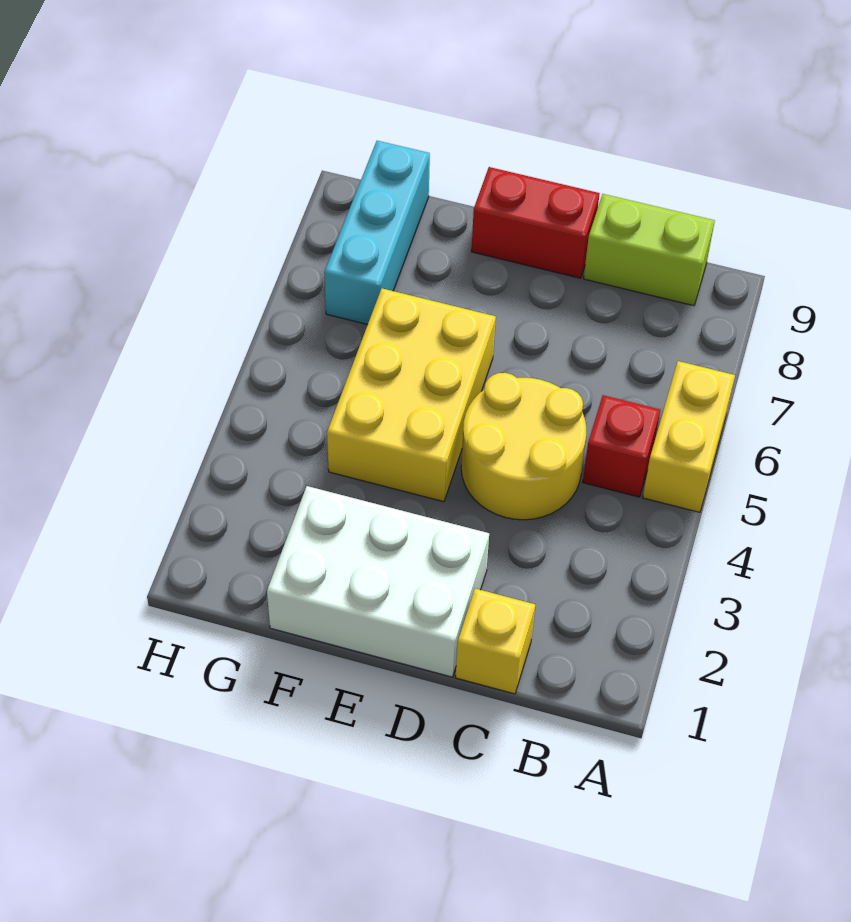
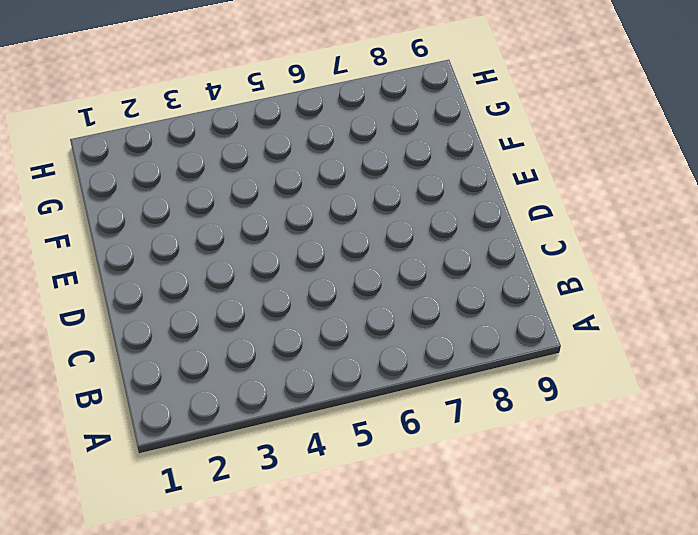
none -> yellow 1x2 brick [643,361,735,512]
none -> red 1x1 brick [583,395,660,497]

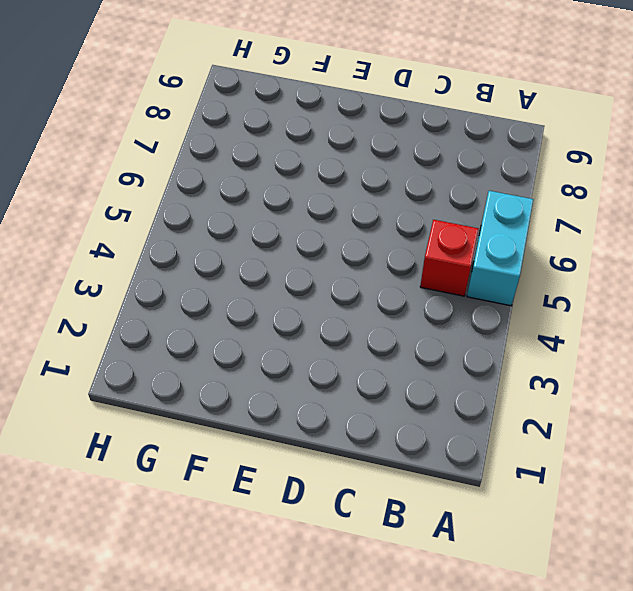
cyan 1x2 brick [467,191,534,306] -> yellow 1x2 brick [643,361,735,512]
none -> lime 1x2 brick [584,194,715,306]
none -> yellow 1x1 brick [456,589,535,694]

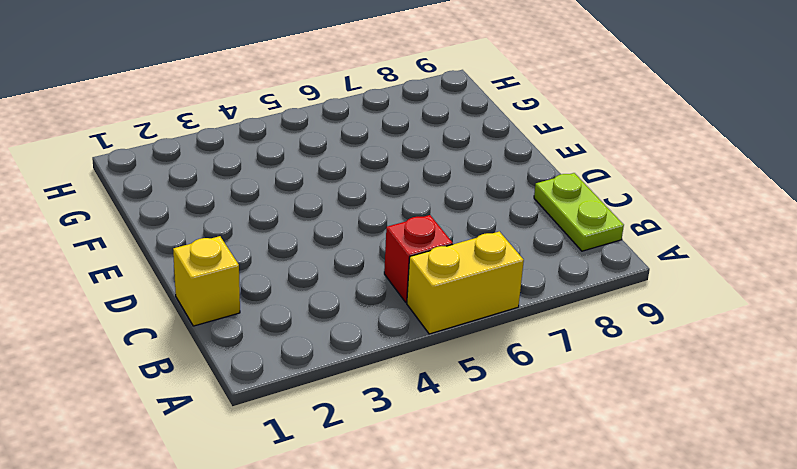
lime 1x2 plate [534,173,624,251] -> lime 1x2 brick [584,194,715,306]
none -> yellow 2x2 round brick [461,373,586,520]
none -> white 2x3 brick [267,486,489,677]

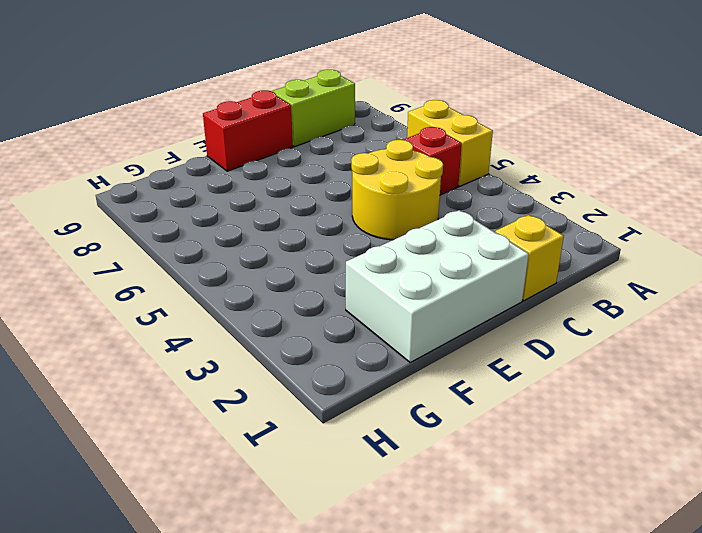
none -> yellow 2x3 brick [327,289,496,502]
none -> cyan 1x3 brick [324,141,430,325]

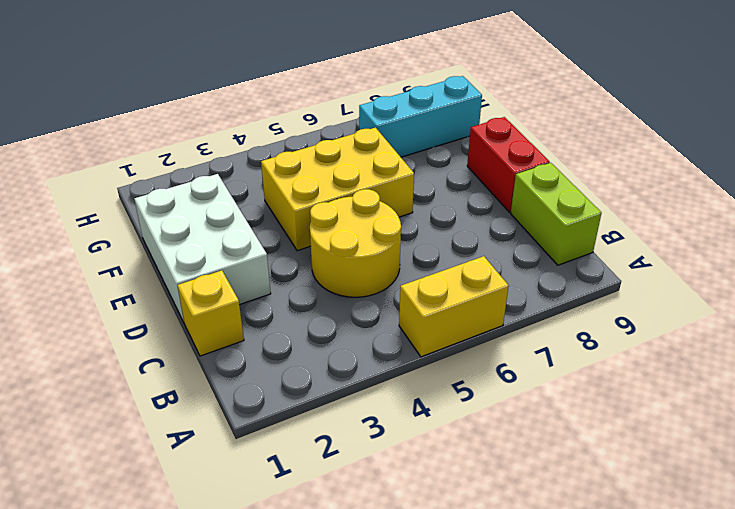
none -> red 1x1 brick [583,395,660,497]

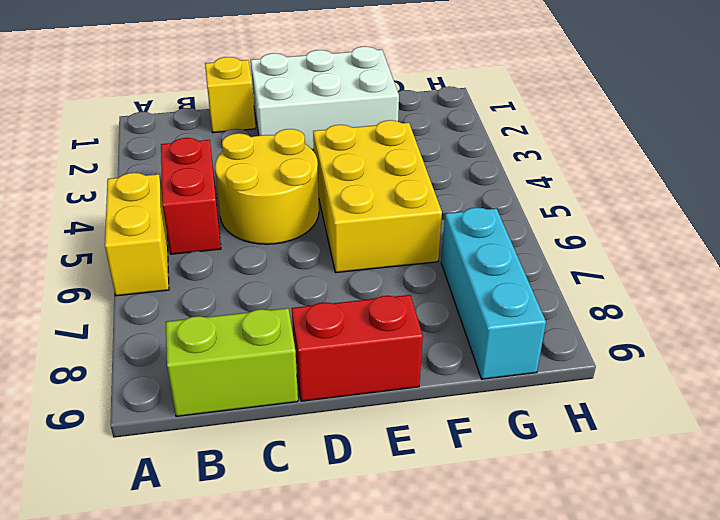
red 1x2 brick [161,138,221,254] -> red 1x1 brick [583,395,660,497]

